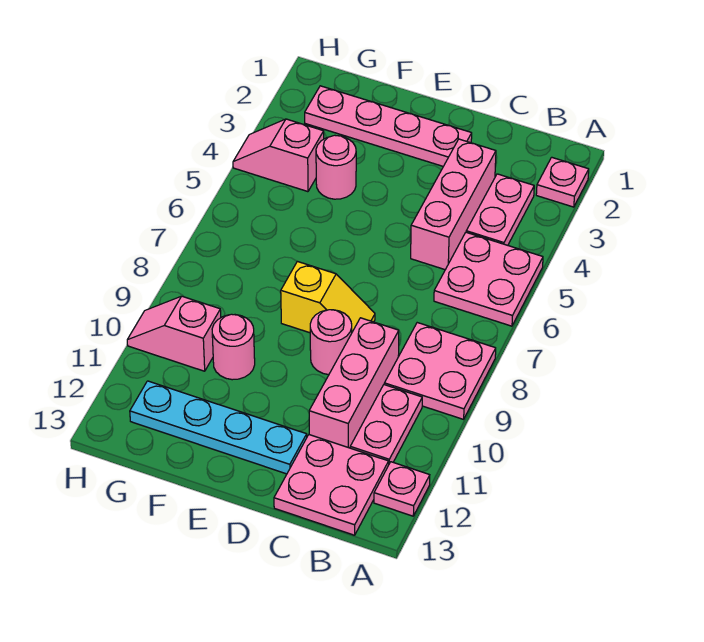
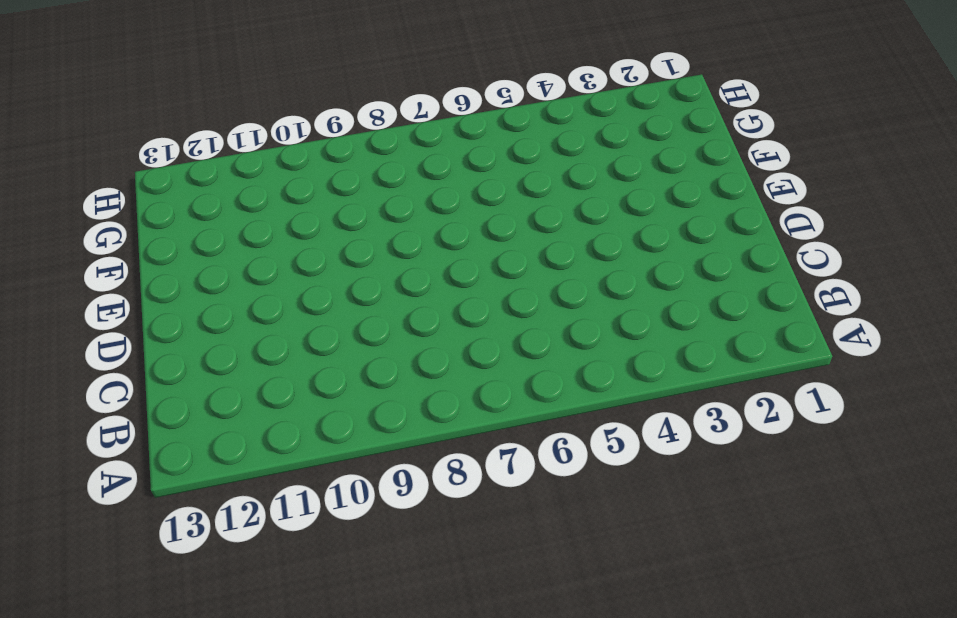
none -> pink 1x1 plate [536,157,589,207]
none -> pink 2x2 plate [434,232,543,326]
none -> pink 2x2 plate [384,323,496,419]

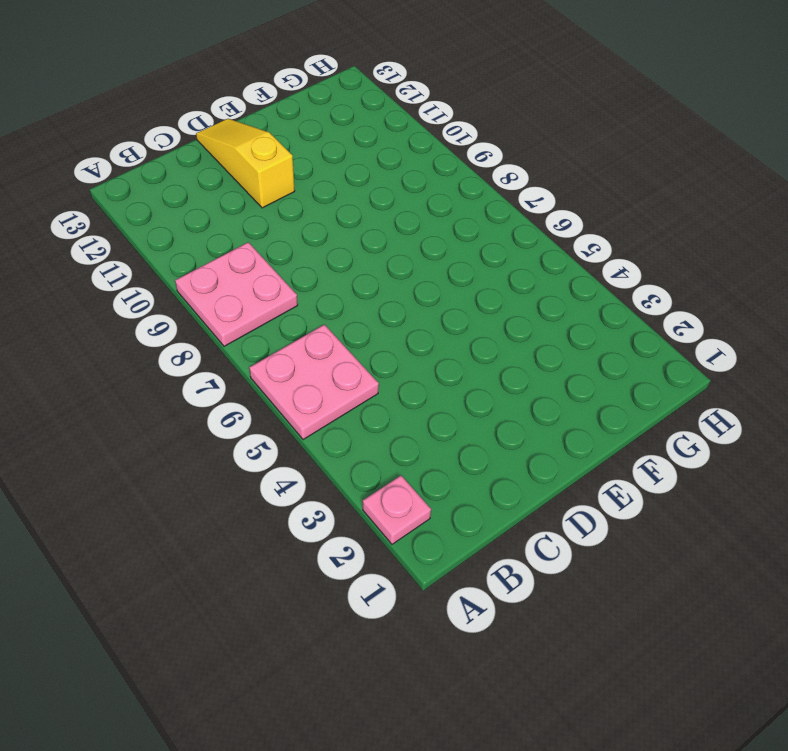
yellow 1x3 slope [196,119,295,208] -> cyan 1x4 plate [130,381,307,474]
none -> pink 1x1 plate [374,462,430,516]
none -> pink 1x2 plate [466,174,534,245]
none -> pink 1x2 plate [350,385,422,463]

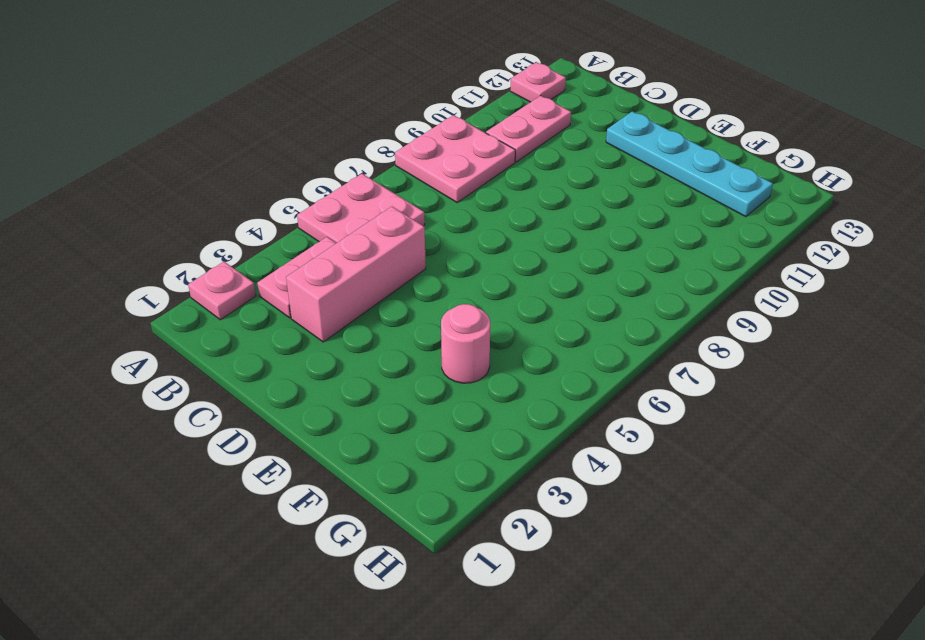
none -> pink 2x2 plate [274,435,389,535]
none -> pink 1x3 brick [309,318,399,448]
none -> pink 1x4 plate [305,86,472,166]

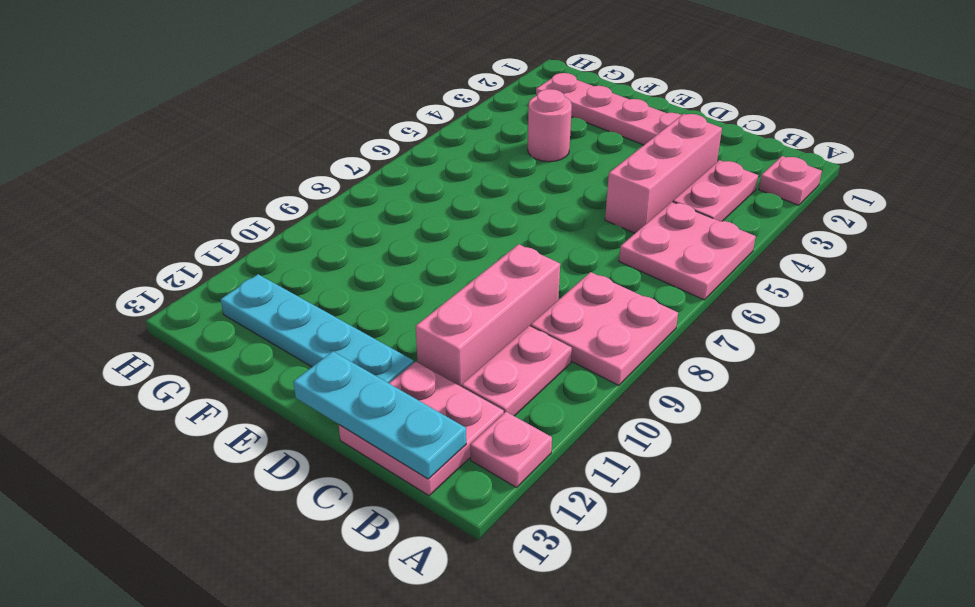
cyan 1x3 plate [293,351,466,479] -> none
none -> yellow 1x2 slope [281,262,375,333]
none -> pink 1x1 round brick [310,310,352,375]
none -> pink 1x1 round brick [212,314,255,380]

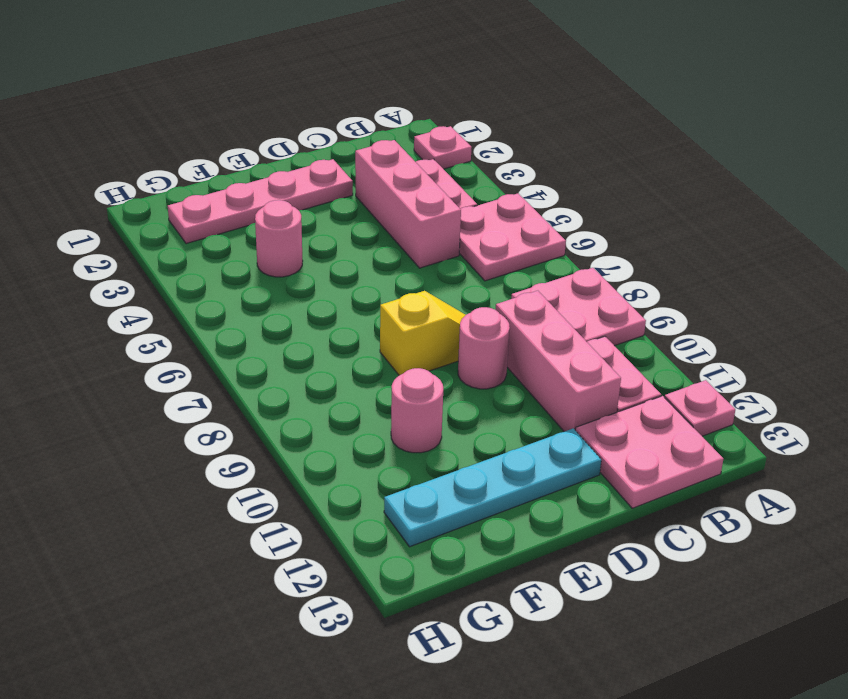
none -> pink 1x2 slope [233,119,324,192]
none -> pink 1x2 slope [127,296,221,371]

